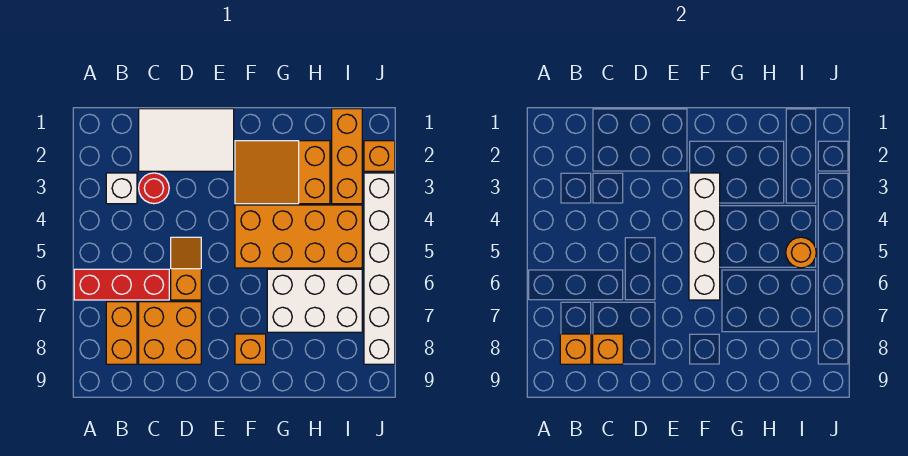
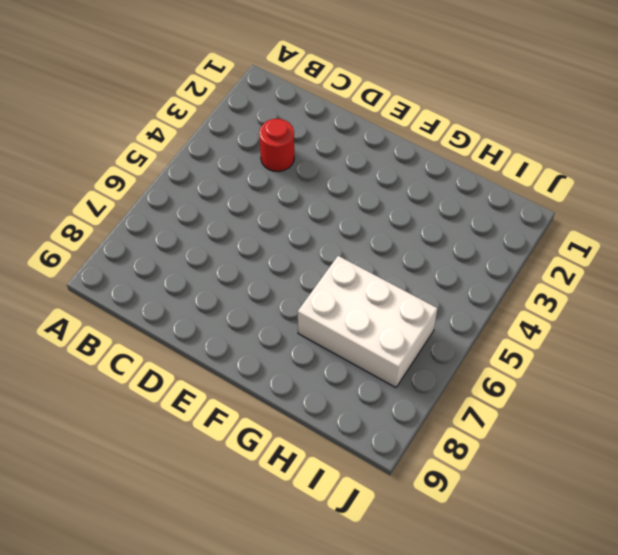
none -> red 1x3 brick [74,269,169,300]
none -> white 1x1 brick [106,173,137,204]
none -> orange 1x2 brick [106,302,137,364]

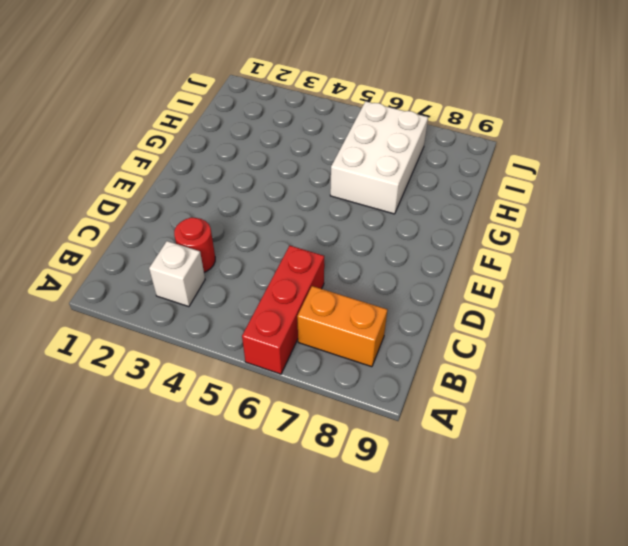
none -> white 2x3 tile [139,109,234,171]
none -> orange 2x2 brick [139,302,201,364]
none -> orange 1x2 slope [171,237,201,300]

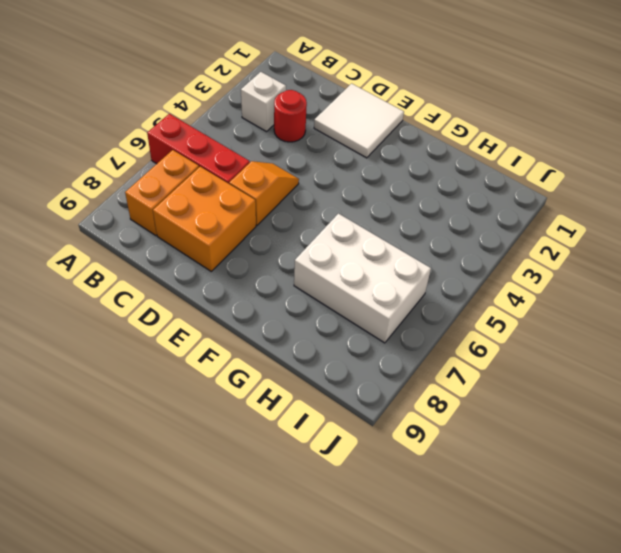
white 2x2 tile [314,84,404,158] -> white 2x3 tile [139,109,234,171]
none -> orange 2x3 slope [235,141,330,204]
none -> orange 2x4 brick [235,205,362,268]
none -> orange 1x1 brick [235,334,266,364]

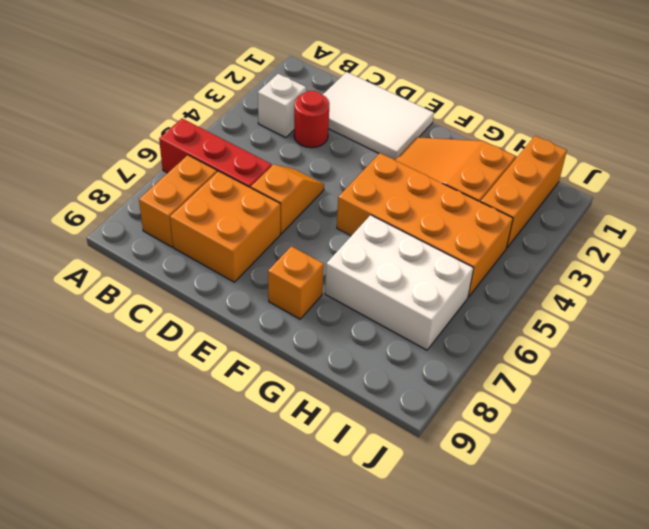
none -> orange 1x1 brick [364,141,395,171]
none -> white 1x6 brick [364,173,395,364]
none -> orange 1x1 brick [560,334,591,364]

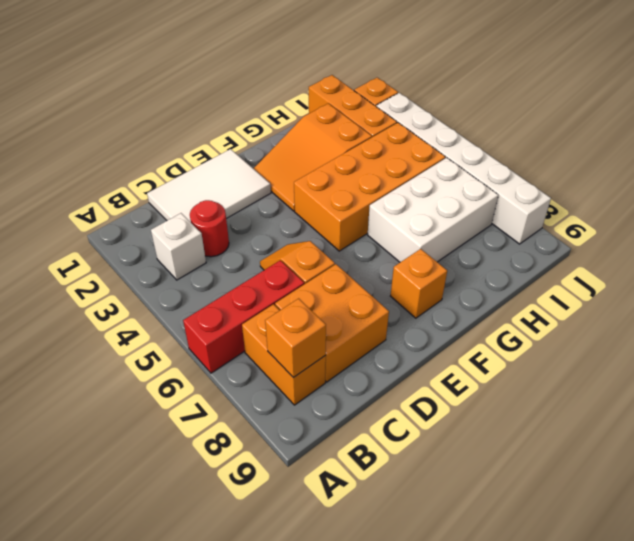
none -> orange 1x1 brick [593,334,623,364]
none -> white 1x4 brick [689,173,720,300]
none -> orange 1x1 round brick [786,237,816,268]

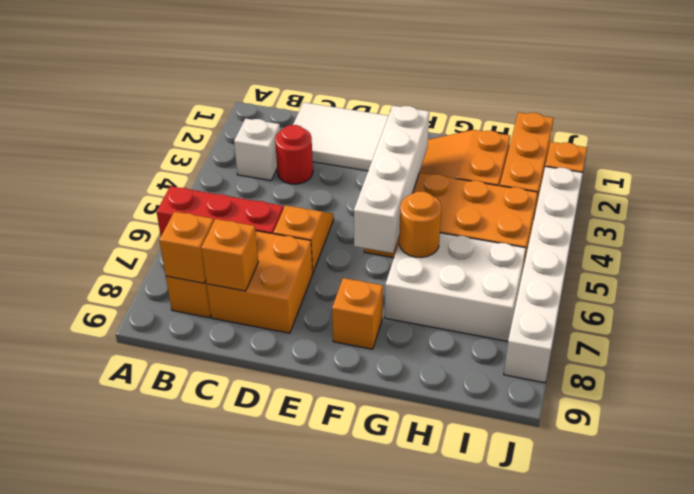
orange 1x1 round brick [399,192,441,258] -> orange 1x1 round brick moved to [786,237,816,268]

